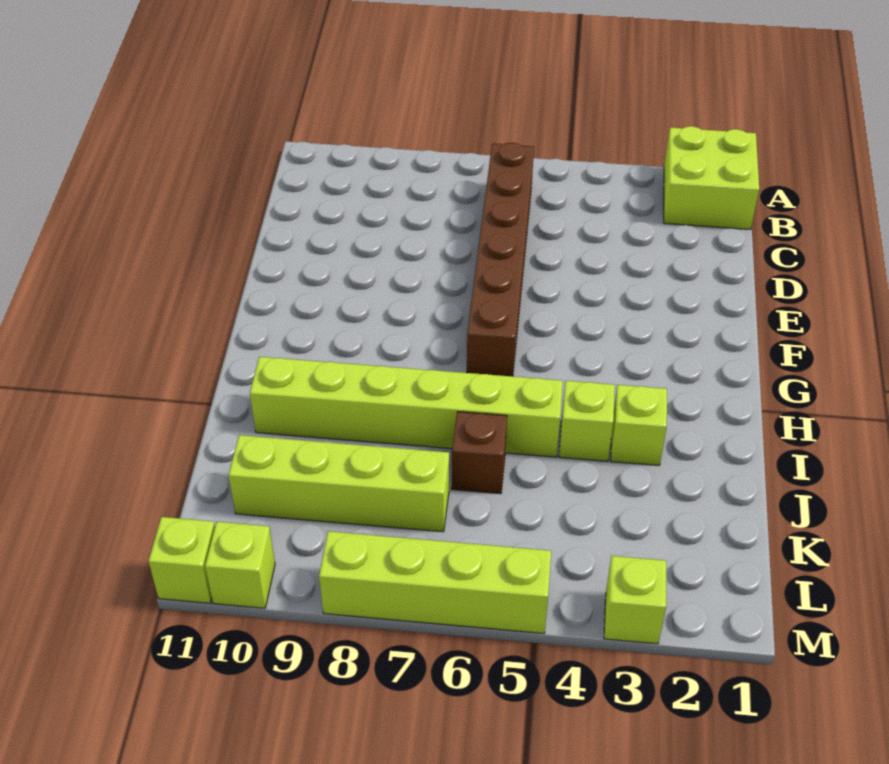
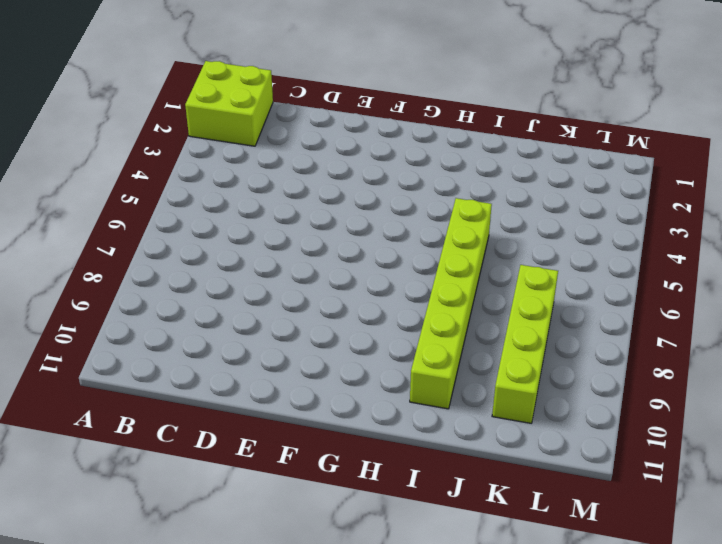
none -> brown 1x6 brick [467,143,534,376]
none -> lime 1x1 brick [611,385,667,465]

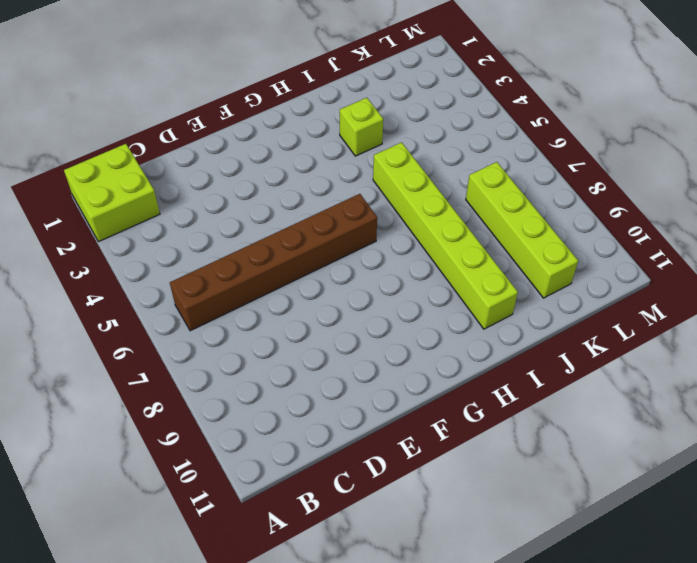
none -> lime 1x1 brick [559,381,615,461]
none -> brown 1x1 brick [452,412,507,494]

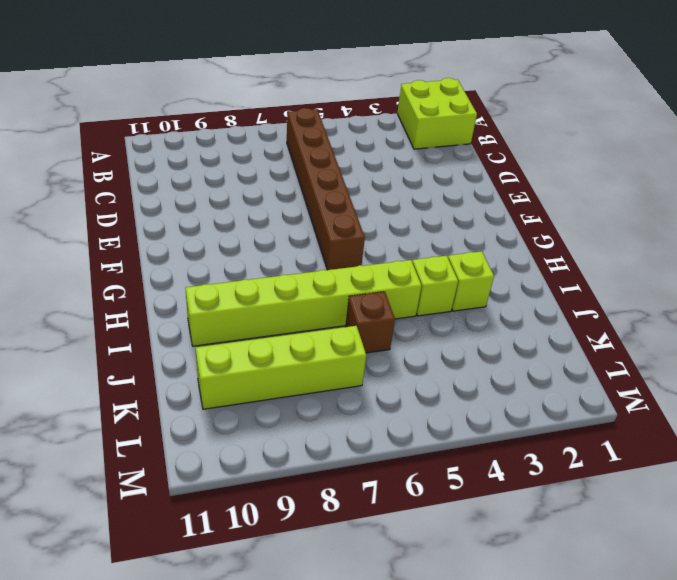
none -> lime 1x1 brick [604,556,666,644]
none -> lime 1x4 brick [319,531,551,633]

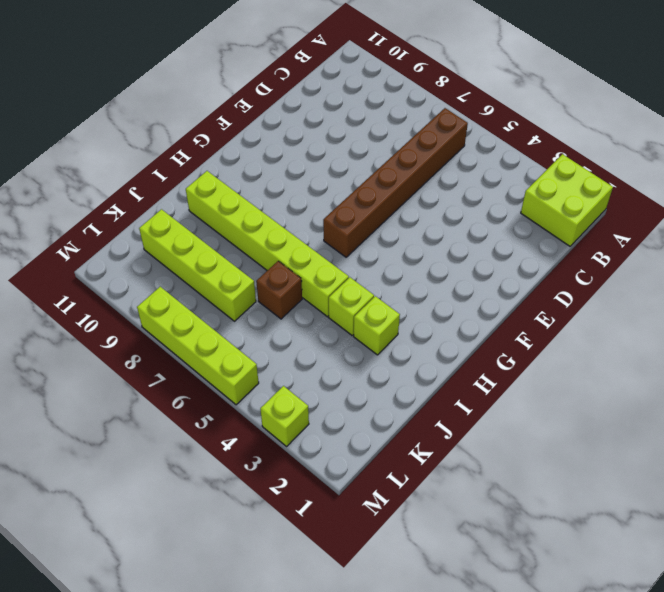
none -> lime 1x1 brick [205,522,275,608]
none -> lime 1x1 brick [148,517,215,603]

